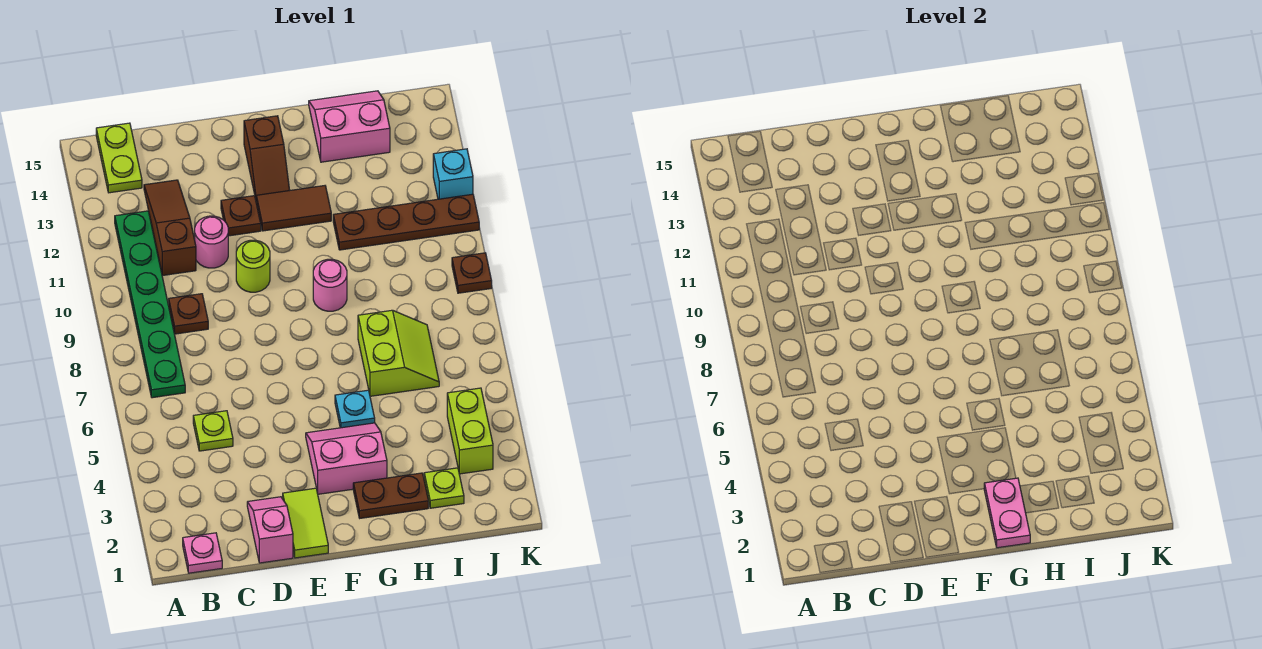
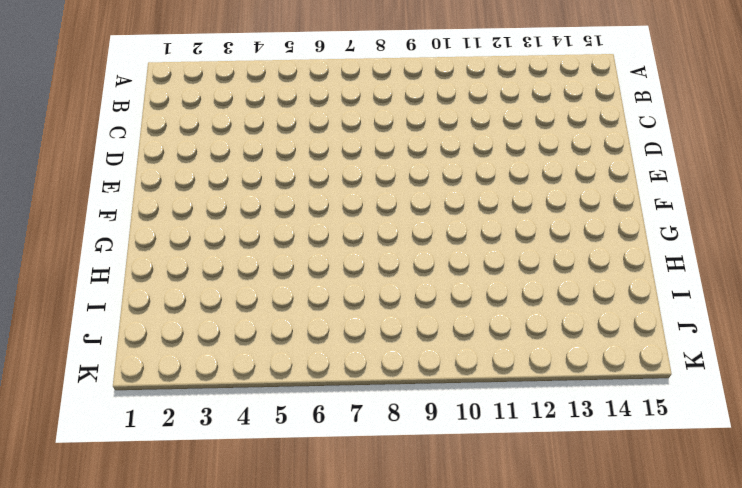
none -> pink 1x1 plate [183,533,222,573]
none -> green 1x6 plate [115,211,185,398]
none -> lime 1x2 plate [96,123,142,193]

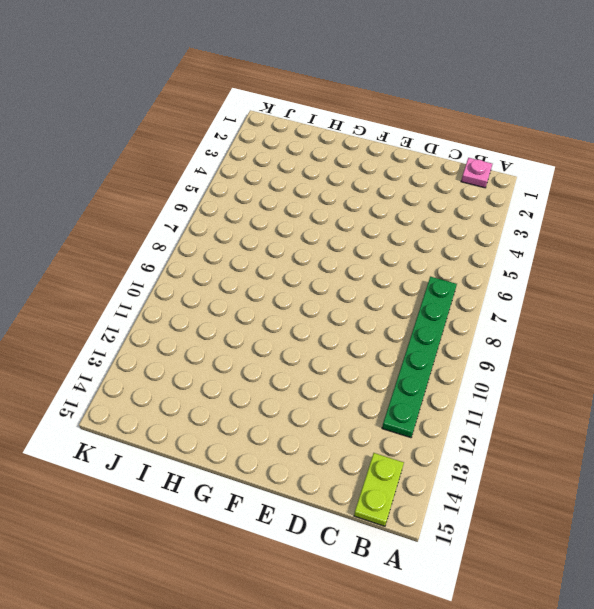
none -> lime 1x1 plate [193,411,233,451]
none -> brown 1x1 plate [169,294,208,334]
none -> brown 1x3 slope [144,180,196,276]

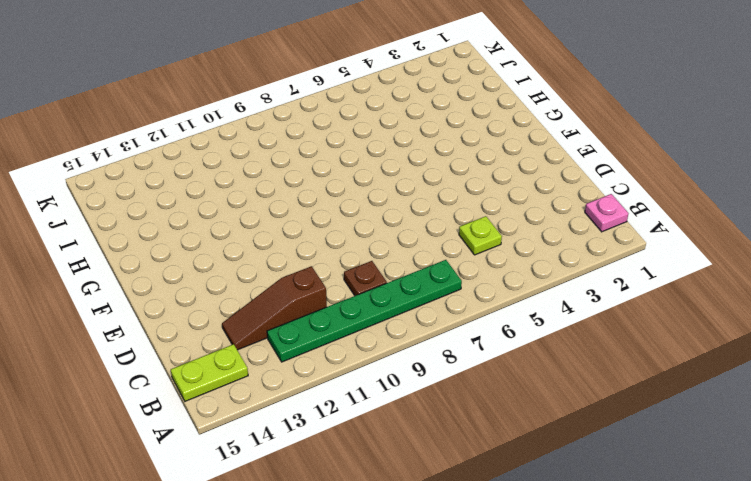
none -> pink 1x2 slope [247,497,293,563]
none -> pink 1x1 round brick [195,216,228,268]
none -> lime 1x2 tile [283,488,328,558]

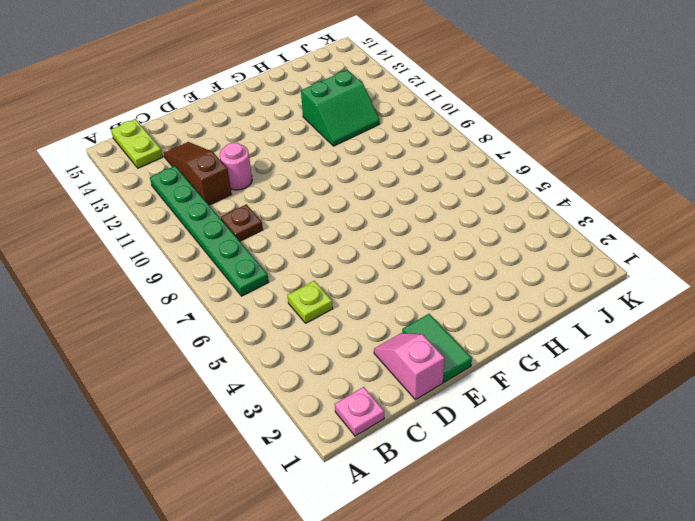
green 1x2 tile [402,314,472,382] -> lime 1x2 tile [283,488,328,558]
green 2x2 slope [301,70,380,146] -> brown 1x4 plate [333,194,479,250]
none -> lime 1x1 round brick [236,240,270,292]
none -> brown 1x1 plate [221,196,261,236]
none -> pink 2x2 slope [306,423,387,494]

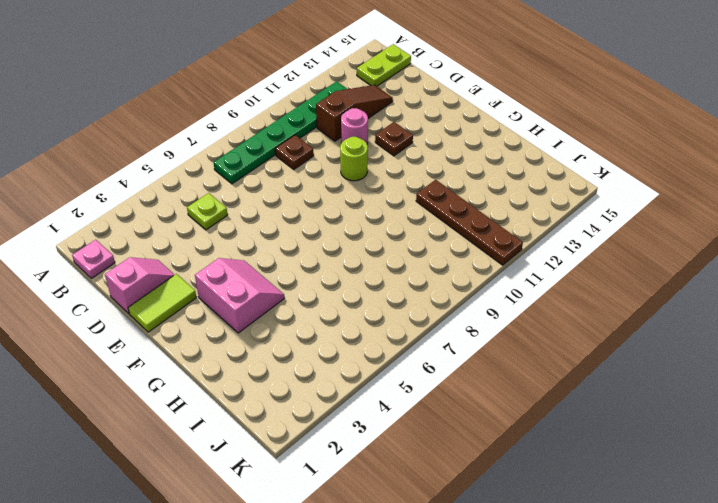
none -> brown 1x2 tile [256,186,331,231]
none -> brown 1x2 slope [244,116,290,199]
none -> brown 1x2 plate [353,473,428,518]

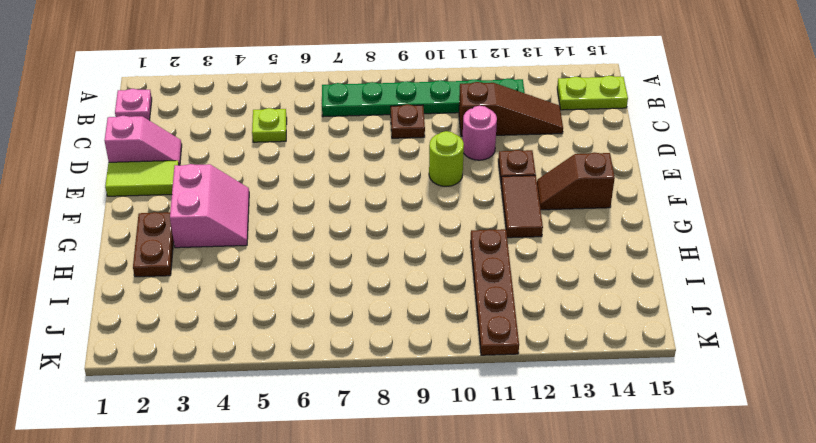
none -> cyan 1x1 plate [335,390,375,428]
none -> pink 1x1 round brick [313,259,347,311]
none -> lime 2x2 slope [358,310,439,396]

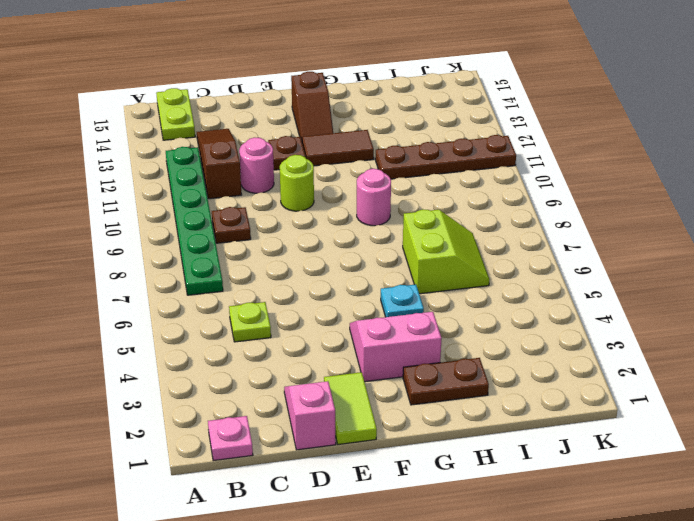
none -> pink 2x2 slope [309,91,390,162]
none -> lime 1x1 plate [424,468,464,508]
none -> lime 1x2 brick [447,388,493,474]

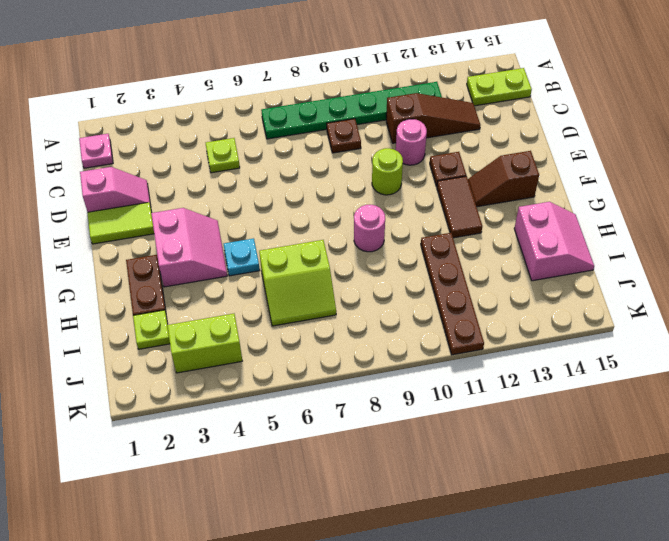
none -> brown 1x1 plate [452,253,492,293]
none -> cyan 1x1 brick [433,149,473,199]
none -> pink 1x2 plate [984,478,1030,548]

